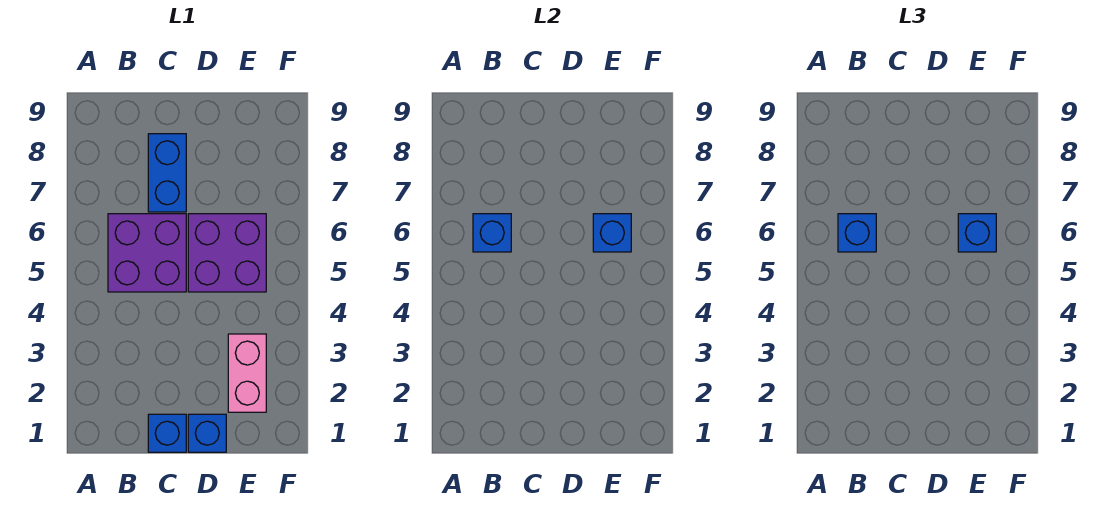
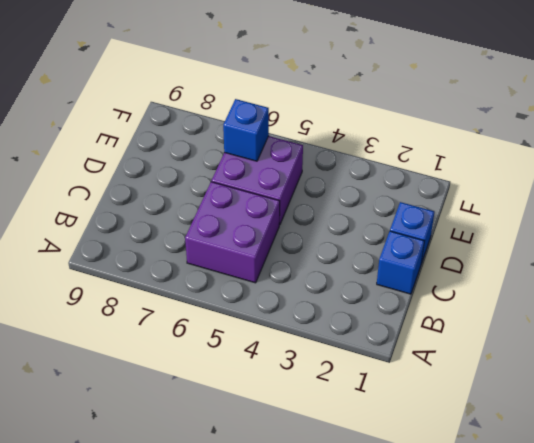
none -> blue 1x2 brick [148,134,186,212]
none -> pink 1x2 brick [228,334,266,412]

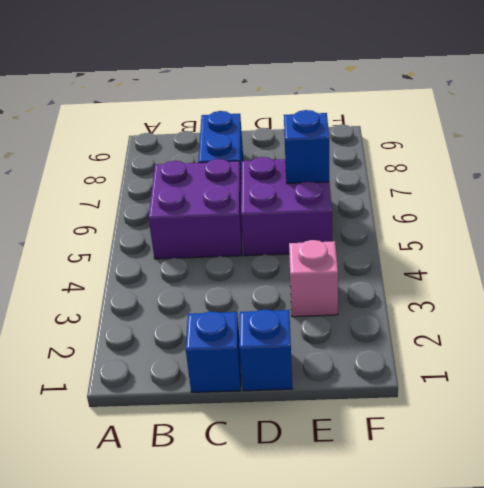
pink 1x1 brick [289,240,338,317] -> pink 1x2 brick [228,334,266,412]
none -> blue 1x1 brick [473,214,511,252]
none -> blue 1x1 brick [838,214,876,252]

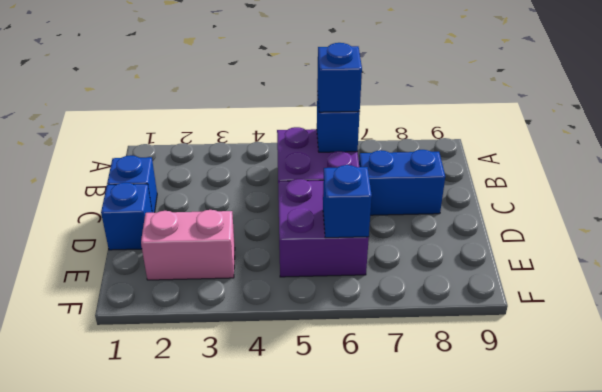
none -> blue 1x1 brick [958,214,996,252]

